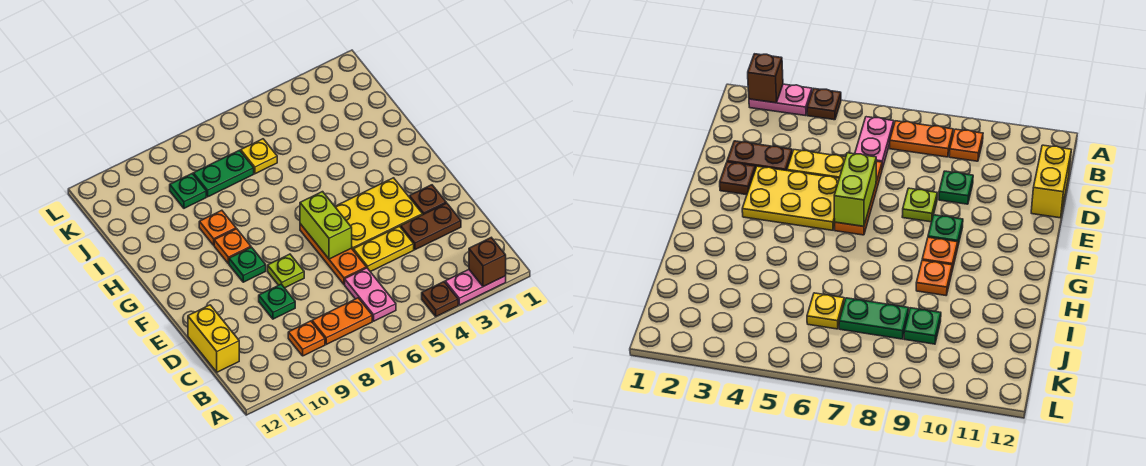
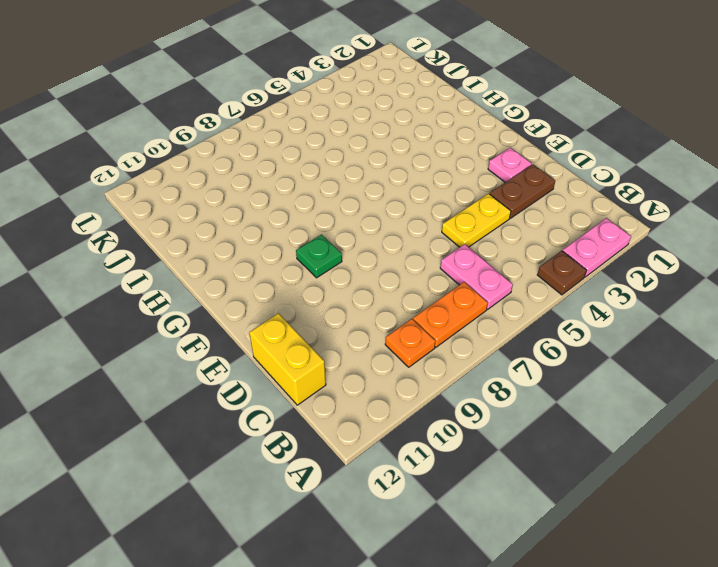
pink 1x1 plate [488,148,532,182] -> brown 1x1 plate [410,185,446,214]
none -> orange 1x3 plate [300,224,366,284]
none -> green 1x1 plate [259,284,295,319]
none -> yellow 2x3 plate [335,178,423,249]

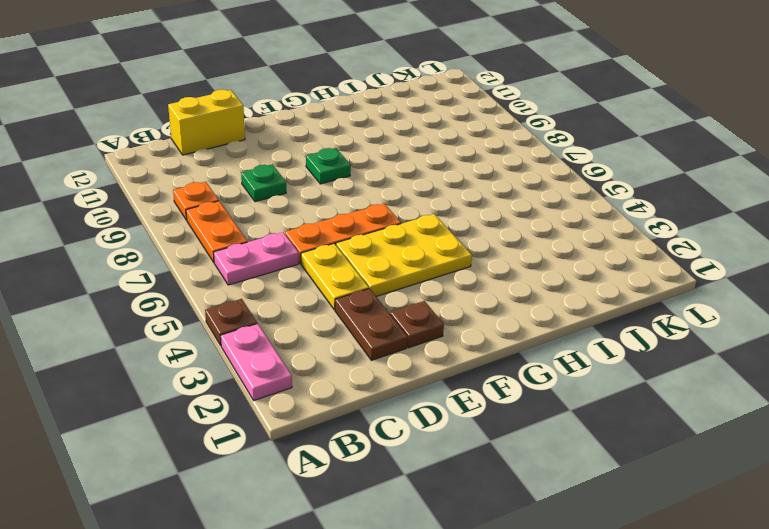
yellow 2x3 plate [336,214,472,296] -> yellow 2x3 plate turned to [335,178,423,249]
none -> lime 1x1 plate [268,254,304,288]
none -> orange 1x1 plate [214,229,251,264]
none -> orange 1x1 plate [199,210,236,245]

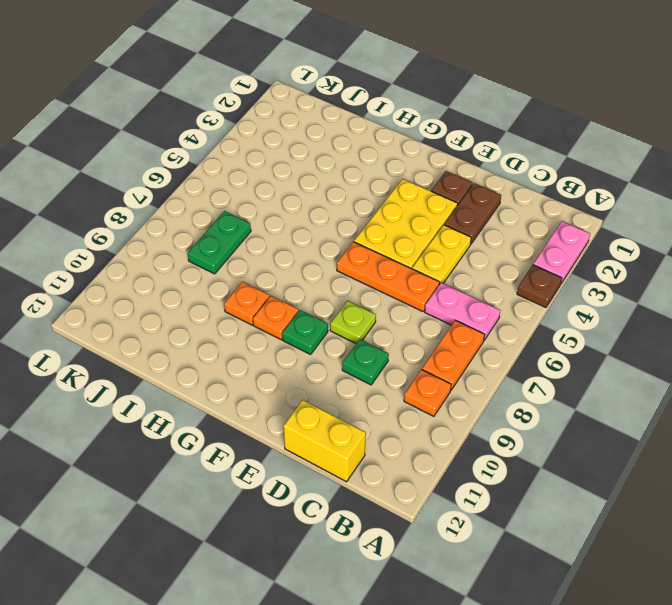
none -> yellow 1x1 plate [241,139,277,174]
none -> green 1x1 plate [170,174,206,208]
none -> brown 1x1 brick [469,238,506,287]

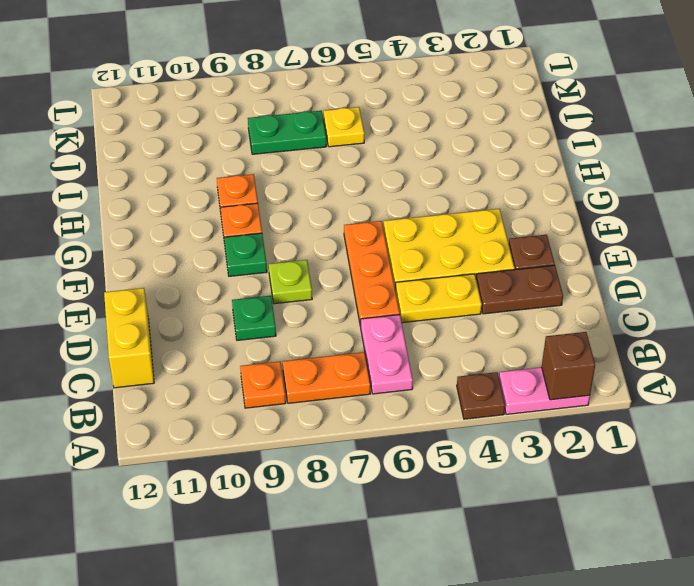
none -> green 1x1 plate [170,174,206,208]
none -> lime 1x2 brick [300,192,352,259]

